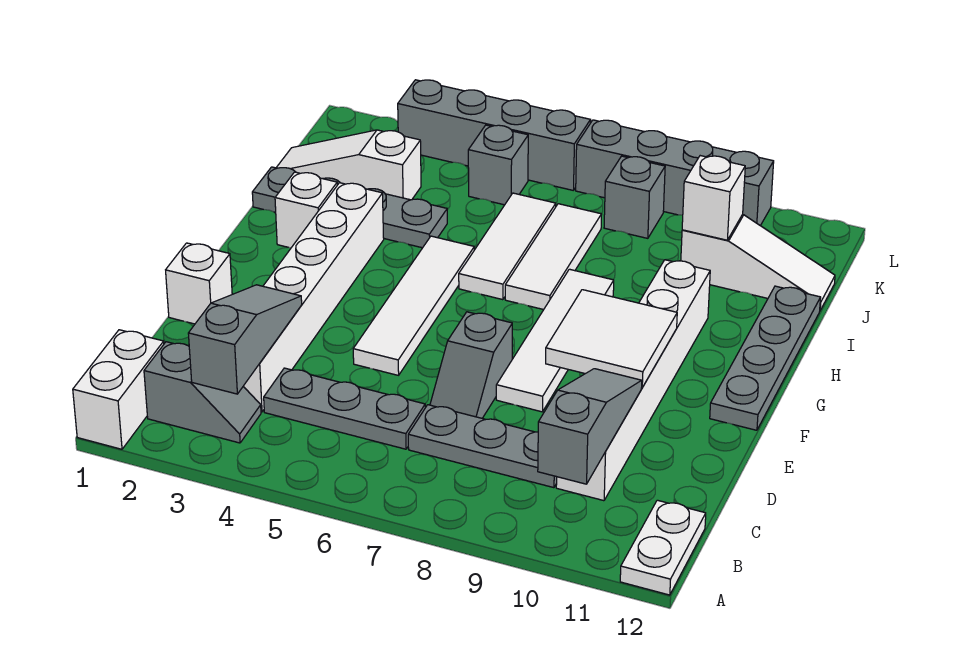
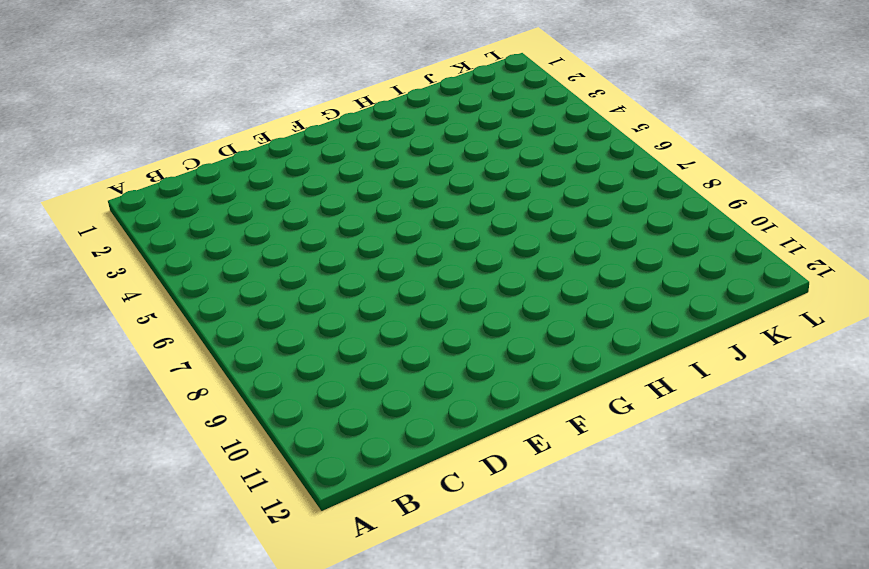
none -> white 1x2 brick [73,330,164,449]
none -> white 1x2 plate [620,500,706,595]
none -> grey 1x2 slope [144,342,261,443]

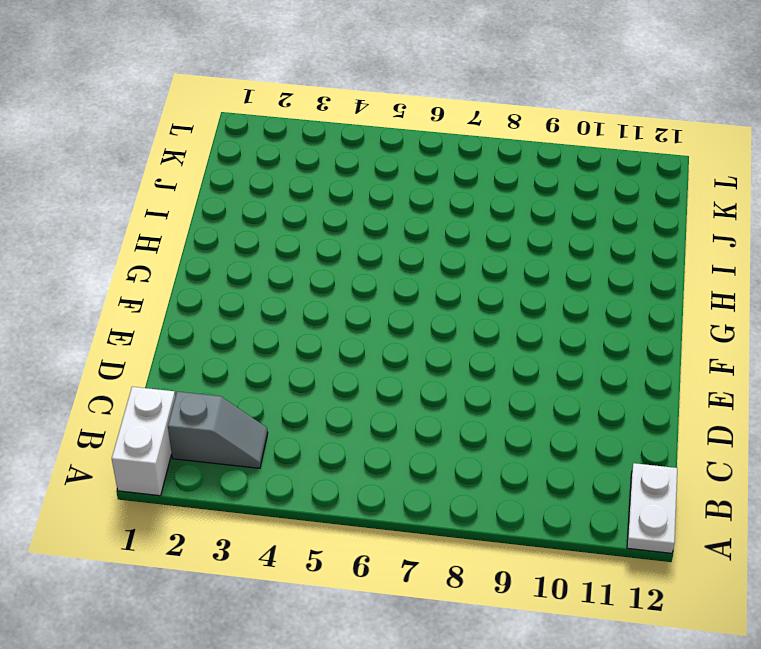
none -> white 1x6 brick [243,183,384,412]
none -> grey 1x3 plate [264,368,425,449]
none -> grey 1x3 plate [408,405,557,488]

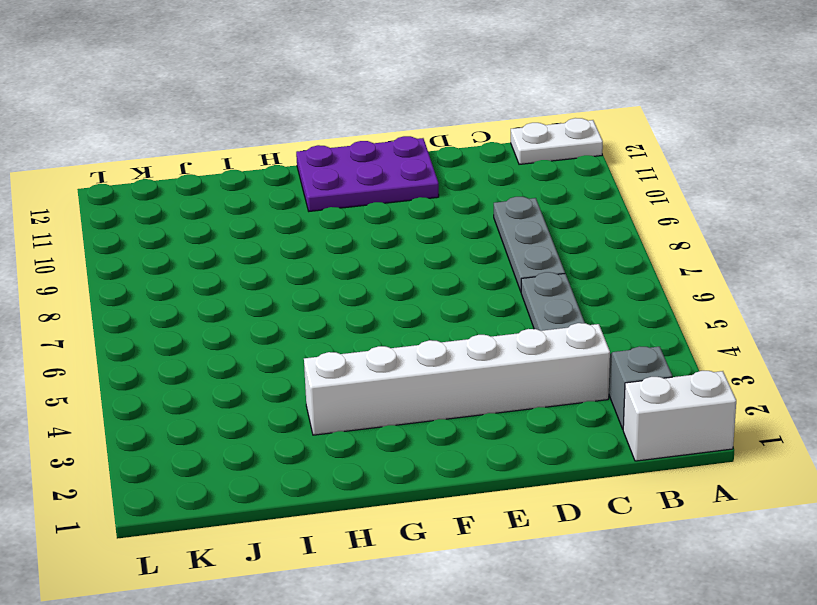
purple 2x3 plate [296,136,439,211] -> grey 1x4 plate [710,286,821,430]
none -> white 1x6 brick [556,260,710,501]
none -> grey 1x2 slope [430,312,512,418]
none -> white 1x1 brick [166,243,232,324]

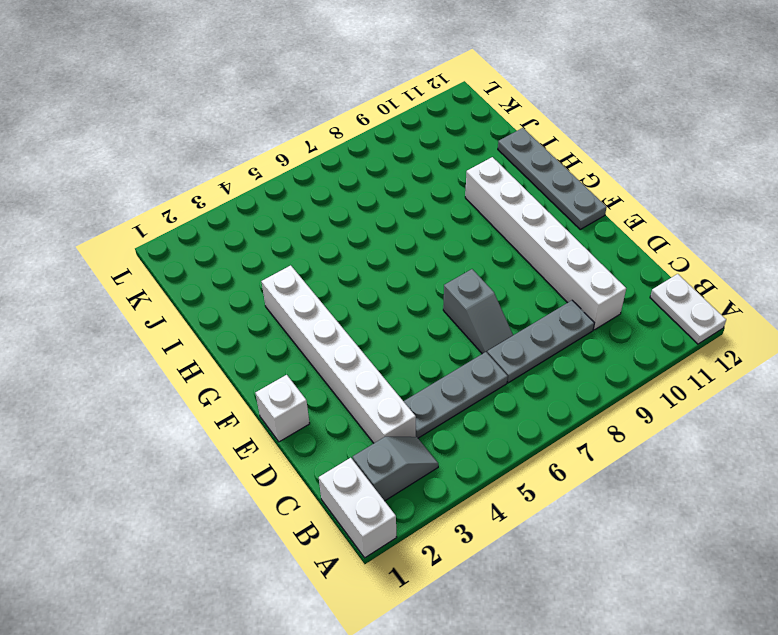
none -> white 1x4 tile [353,236,474,375]
none -> white 1x4 tile [496,269,614,412]
none -> white 1x1 brick [275,172,337,248]

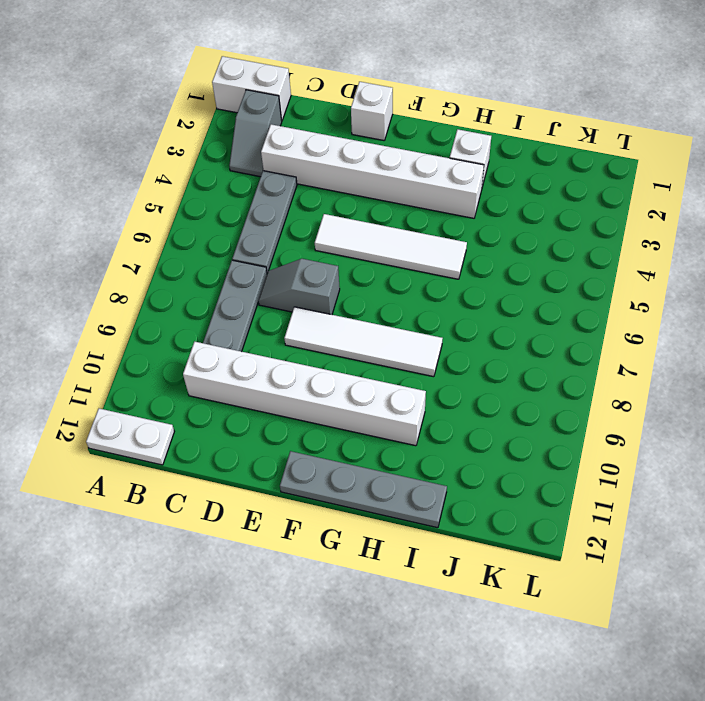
none -> white 1x3 tile [459,193,556,300]
none -> white 1x3 tile [505,204,602,310]
none -> grey 1x4 plate [252,167,447,248]

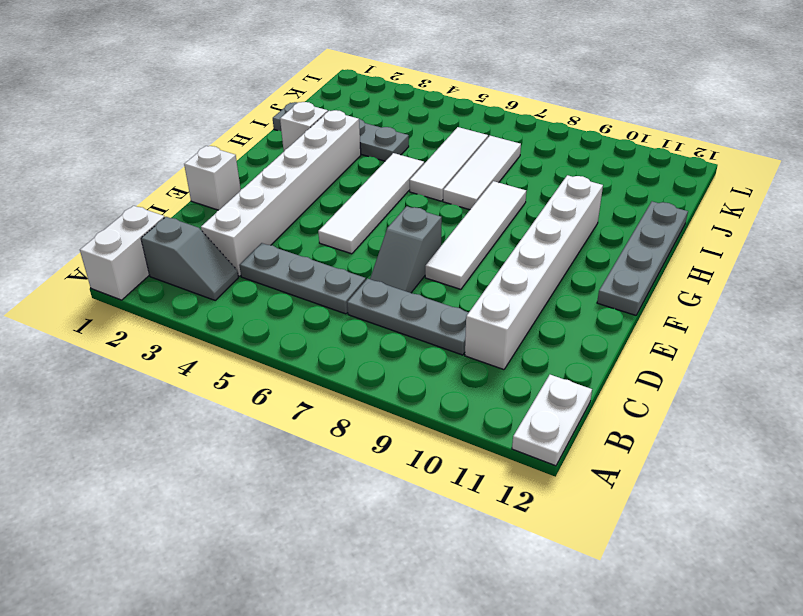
none -> white 1x3 slope [276,130,421,200]
none -> white 1x3 slope [681,215,835,310]
none -> grey 1x1 brick [468,125,528,205]

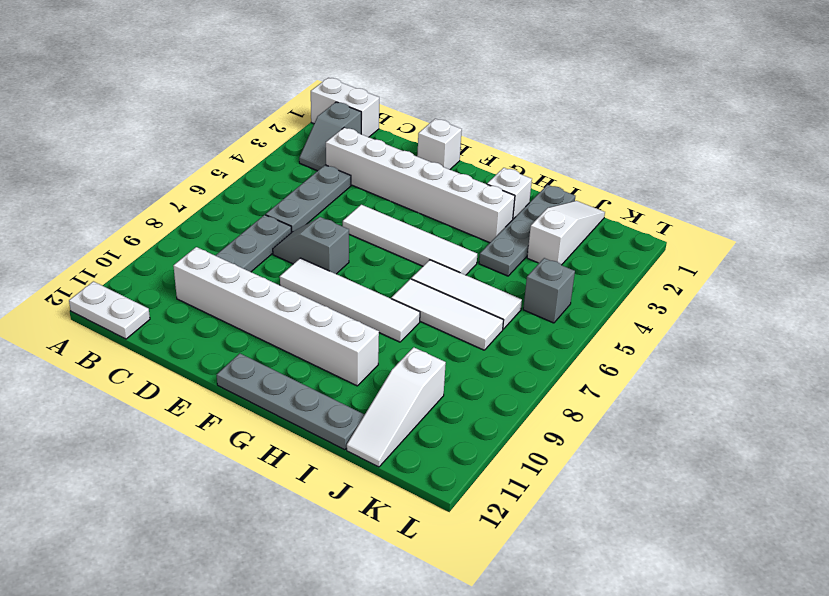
none -> grey 1x1 brick [604,156,665,238]
none -> grey 1x4 brick [398,80,591,190]
none -> grey 1x4 brick [576,120,774,226]

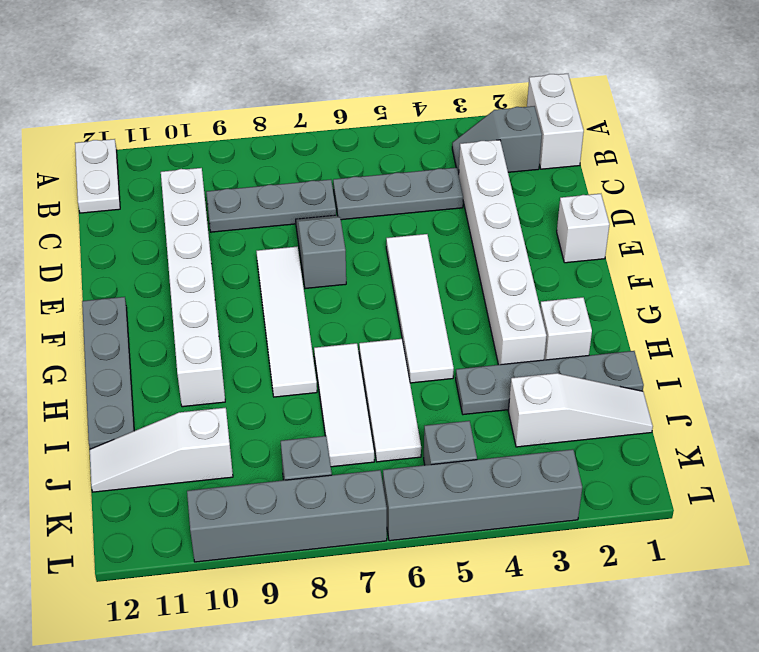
none -> grey 1x3 slope [188,285,302,394]
none -> grey 1x3 slope [538,369,642,484]
none -> white 2x2 tile [546,290,677,387]

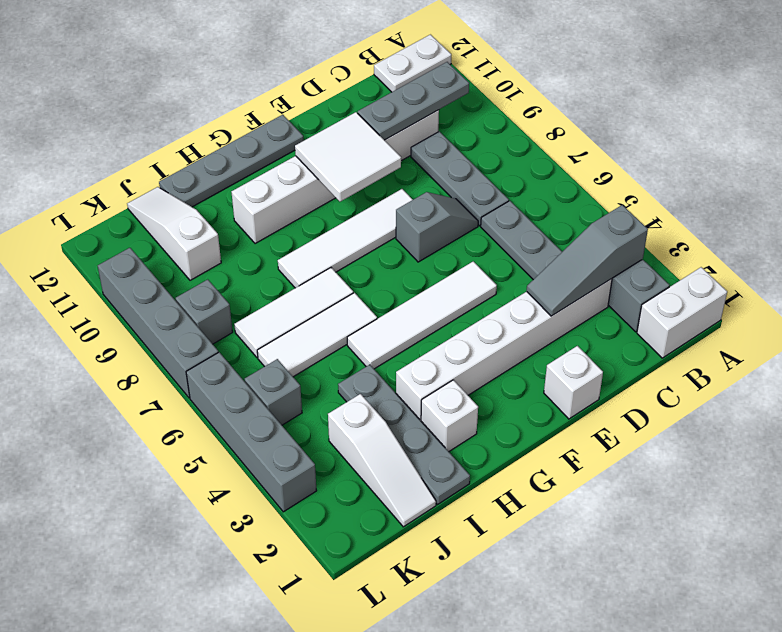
grey 1x3 plate [358,62,469,140] -> grey 1x3 slope [538,369,642,484]
none -> white 1x1 brick [682,156,745,240]

